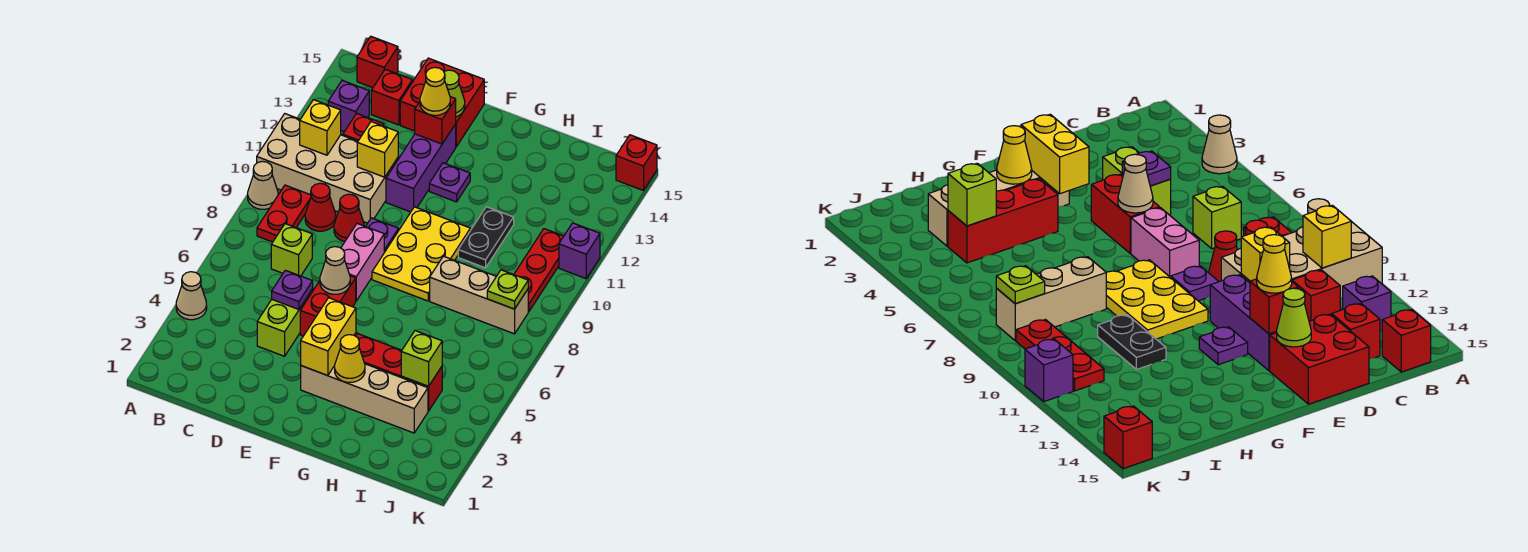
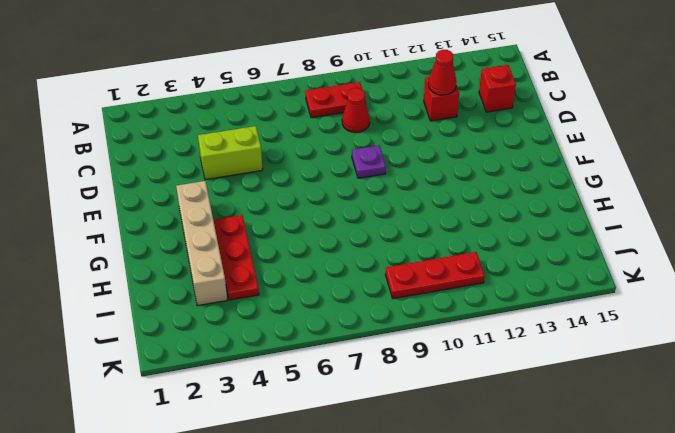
red 1x1 cone [428,50,457,95] -> red 1x1 cone moved to [334,194,364,242]
red 1x3 plate [214,215,259,300] -> red 1x3 brick [356,333,442,411]
none -> tan 1x1 cone [176,272,207,320]
none -> tan 1x1 cone [248,161,278,209]
none -> tan 2x4 brick [257,114,398,223]
none -> purple 1x1 brick [328,80,369,132]

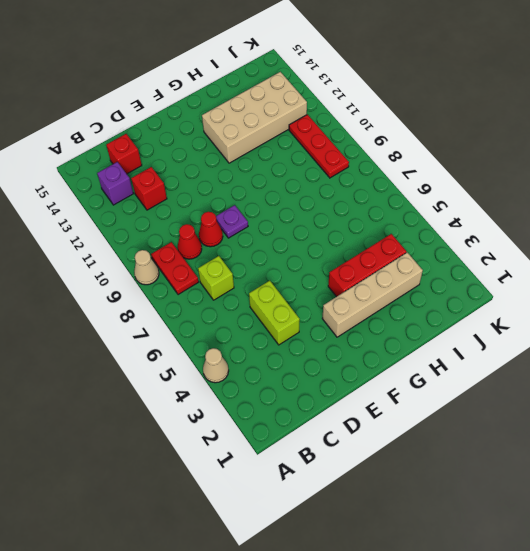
tan 2x4 brick [202,72,307,163] -> tan 2x4 brick moved to [257,114,398,223]
none -> red 1x1 brick [357,36,398,88]
none -> red 2x2 brick [400,58,484,147]
none -> red 1x2 brick [300,276,356,336]
none -> pink 1x2 brick [341,224,384,301]

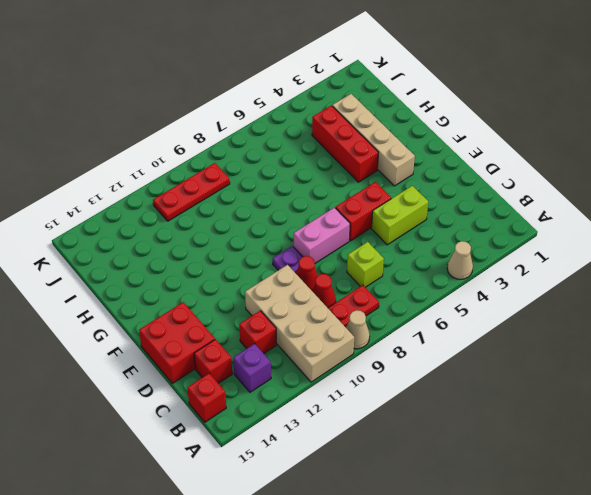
none -> purple 1x3 brick [386,124,456,212]
none -> yellow 2x3 plate [372,207,470,301]
none -> purple 1x1 plate [429,163,470,202]
none -> tan 1x3 brick [430,256,528,334]

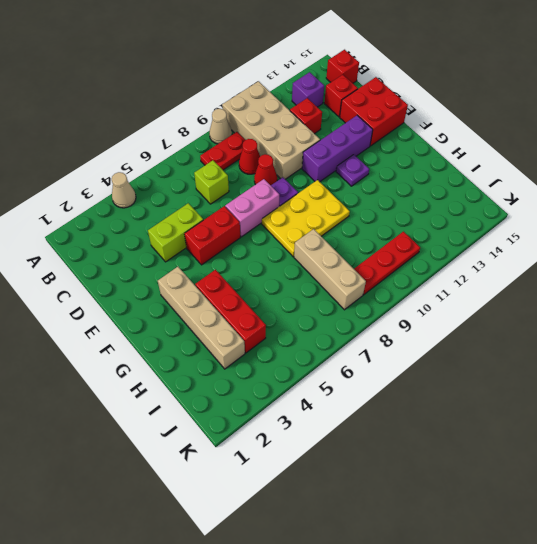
none -> black 1x2 plate [458,207,514,268]
none -> purple 1x1 brick [559,223,600,279]
none -> red 1x1 brick [616,135,657,190]
none -> yellow 1x1 brick [300,100,341,155]

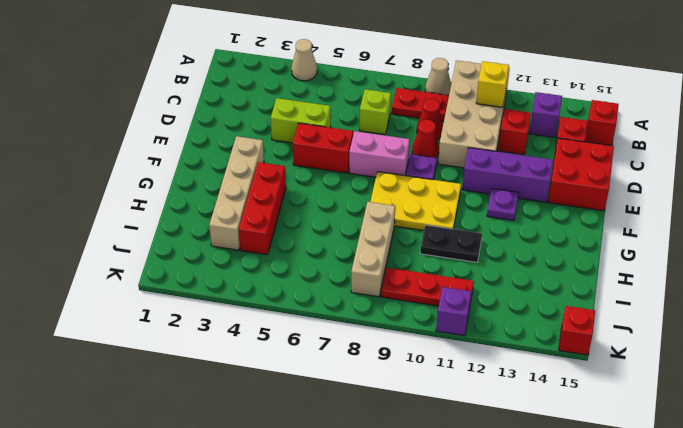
none -> purple 1x1 plate [272,270,313,309]
none -> yellow 1x1 brick [357,122,398,177]
none -> tan 1x1 cone [320,247,350,294]
none -> red 1x1 brick [415,97,456,144]

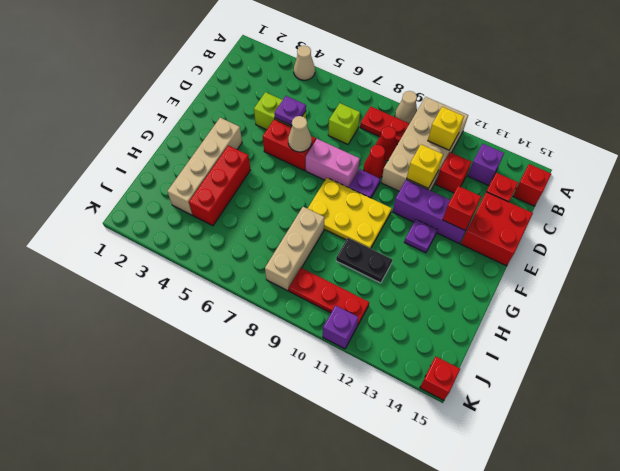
none -> lime 1x1 cone [444,70,465,117]
none -> yellow 1x2 brick [301,298,356,376]
none -> yellow 1x1 cone [335,335,365,382]
none -> lime 1x1 brick [401,331,442,386]

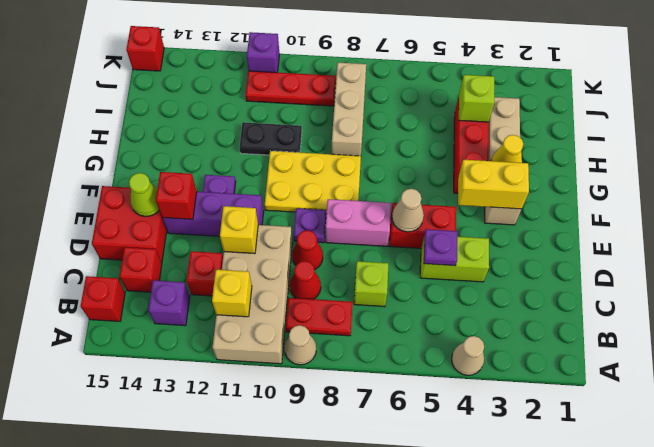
none -> lime 1x1 plate [487,270,528,309]
none -> yellow 1x1 cone [420,67,450,115]

